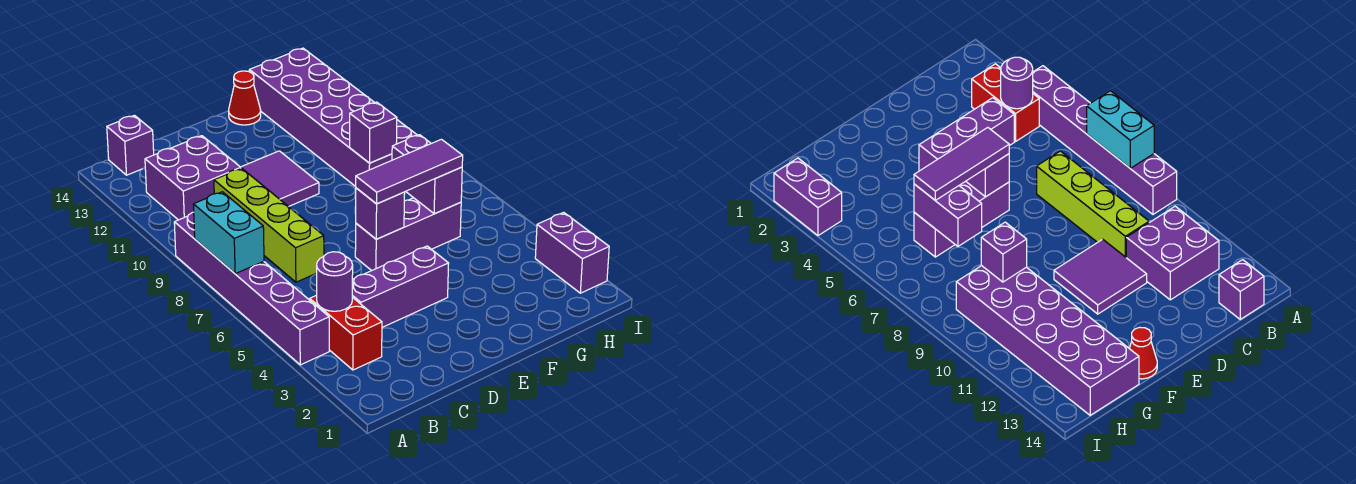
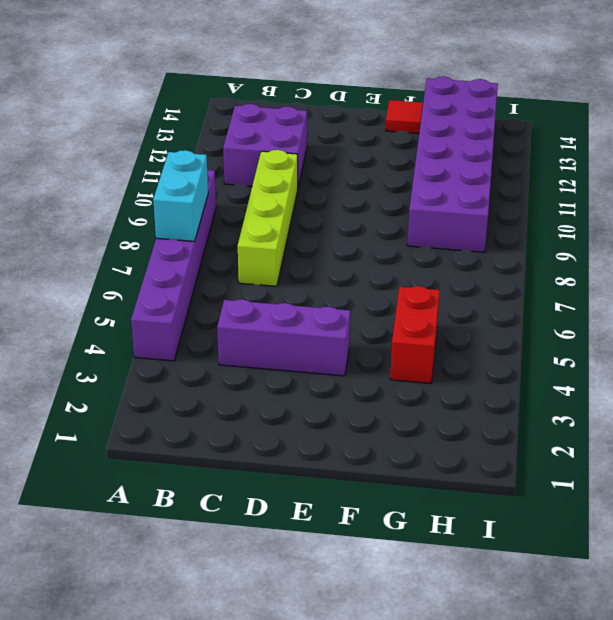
red 1x1 tile [386,100,423,133] -> red 1x1 cone [229,71,261,125]
red 1x2 brick [390,286,440,383] -> red 1x2 brick moved to [310,295,382,370]
none -> purple 1x1 brick [107,115,154,175]
none -> purple 2x2 tile [241,151,319,207]
none -> purple 1x3 brick [355,198,461,271]

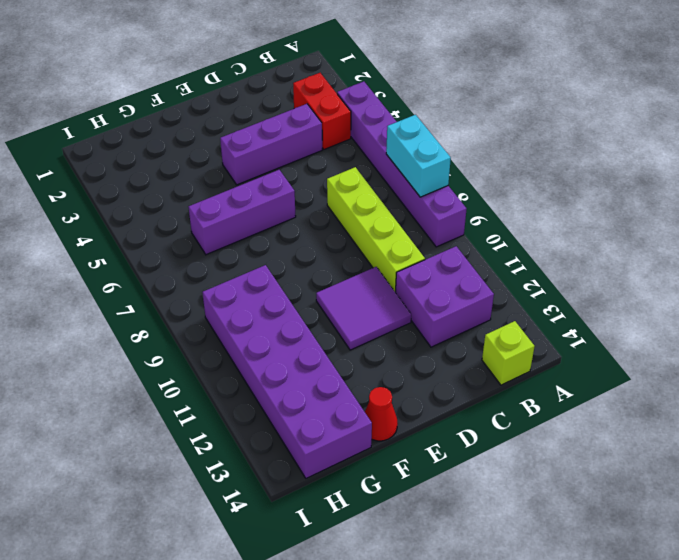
lime 1x1 brick [482,321,535,385] -> purple 1x1 brick [107,115,154,175]
none -> purple 1x2 brick [535,212,609,293]
none -> purple 1x1 round brick [317,252,353,311]
none -> purple 1x1 brick [356,188,405,239]

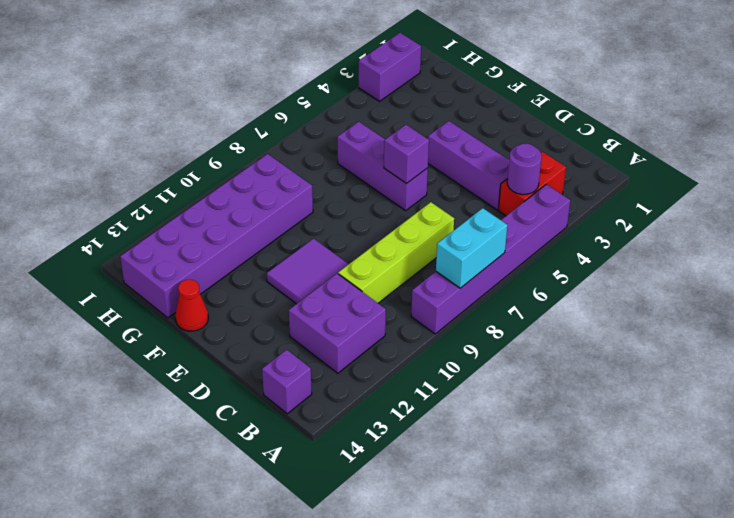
none -> purple 1x2 brick [392,135,462,214]
none -> purple 1x1 brick [350,102,397,163]
none -> purple 1x3 tile [356,139,463,204]

